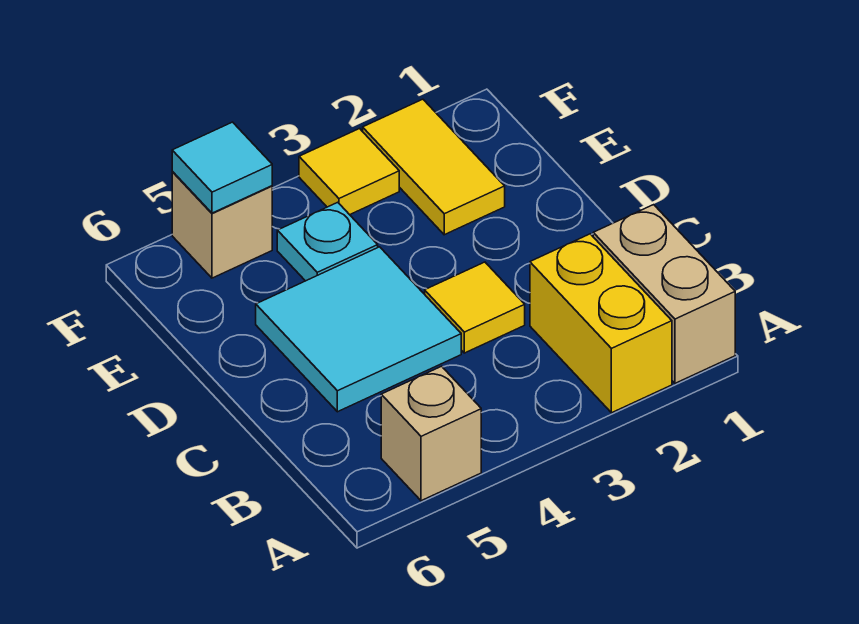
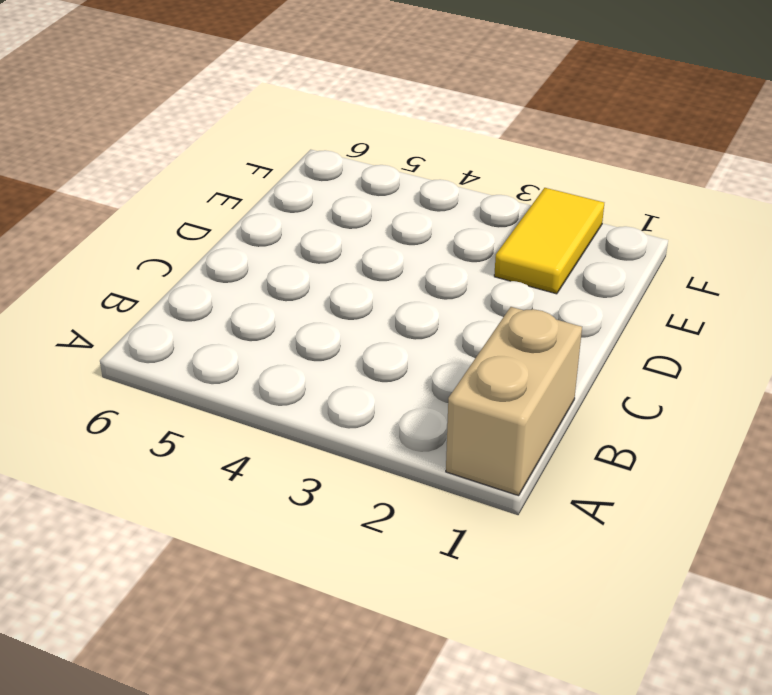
none -> yellow 1x2 brick [530,234,672,413]
none -> tan 1x1 brick [381,366,481,501]

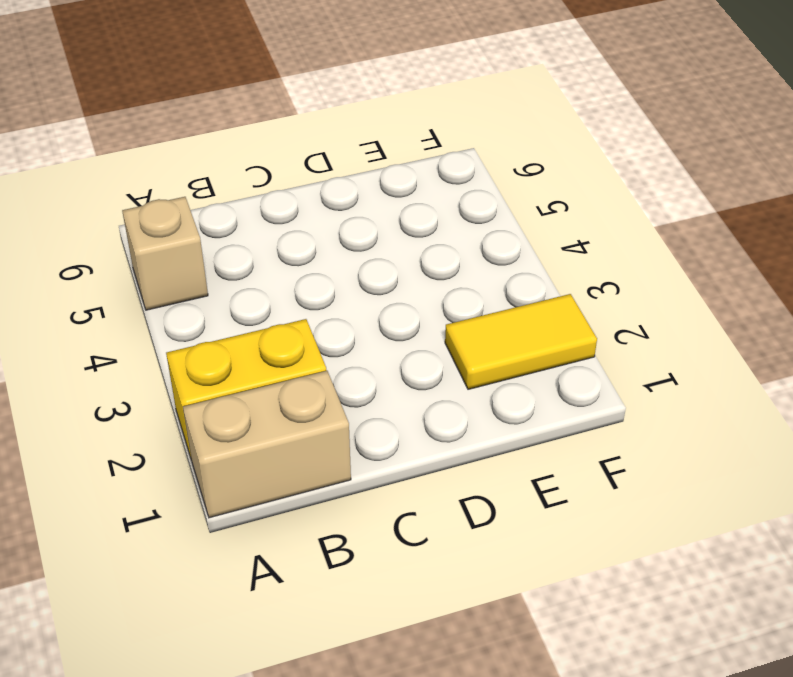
none -> yellow 1x1 tile [425,262,525,353]
none -> cyan 2x2 tile [256,247,461,412]

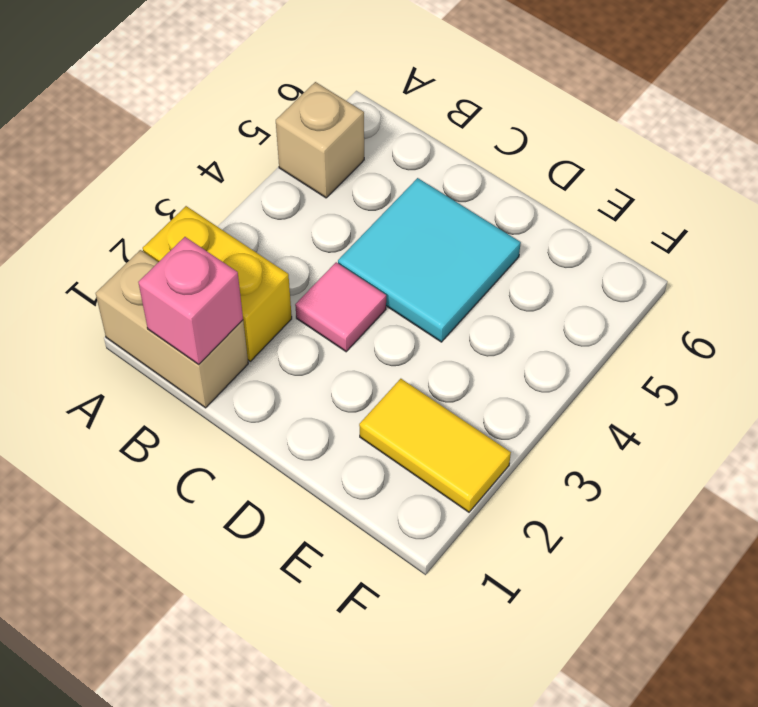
pink 1x1 brick [138,237,243,365] -> none
pink 1x1 tile [295,262,386,352] -> yellow 1x1 tile [425,262,525,353]
none -> cyan 1x1 plate [277,202,378,281]
none -> yellow 1x1 tile [299,129,399,215]

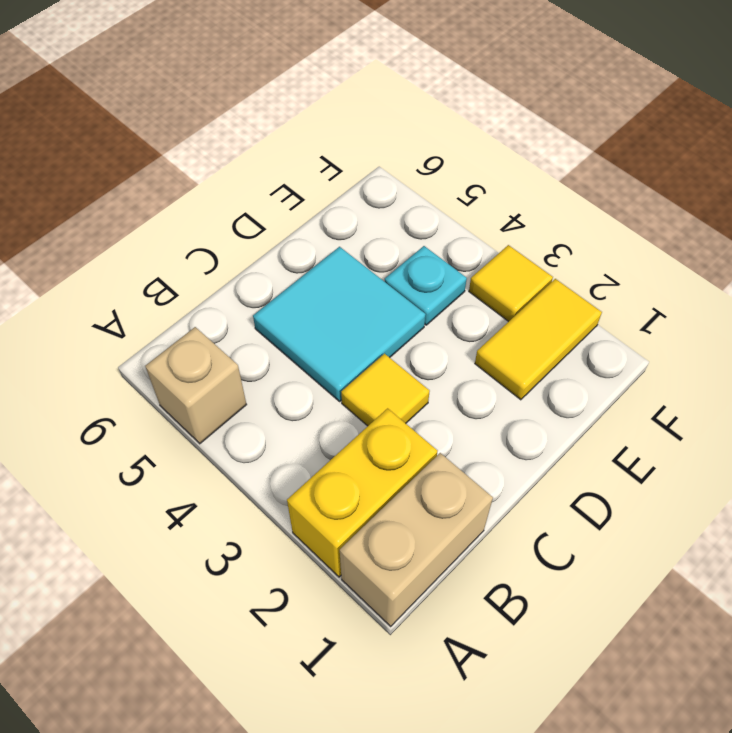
none -> tan 1x1 brick [172,171,272,278]
none -> cyan 1x1 tile [172,122,272,213]

